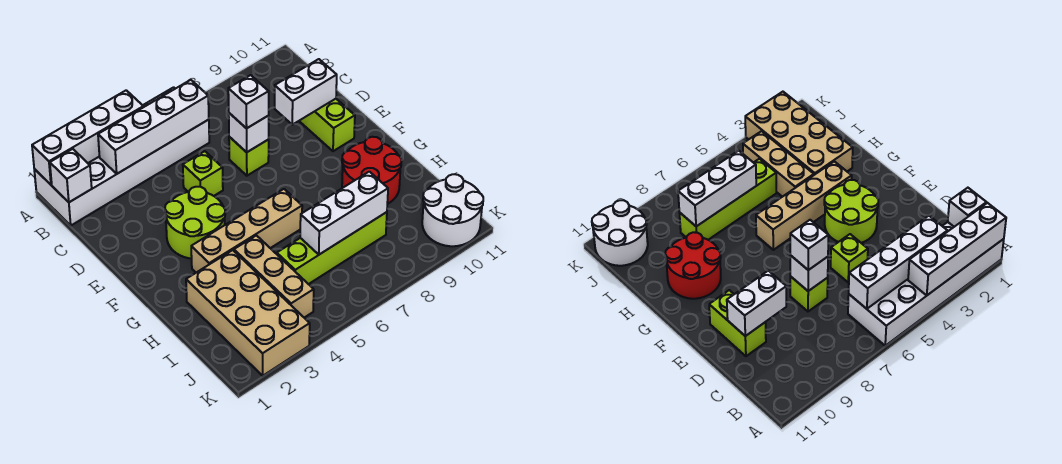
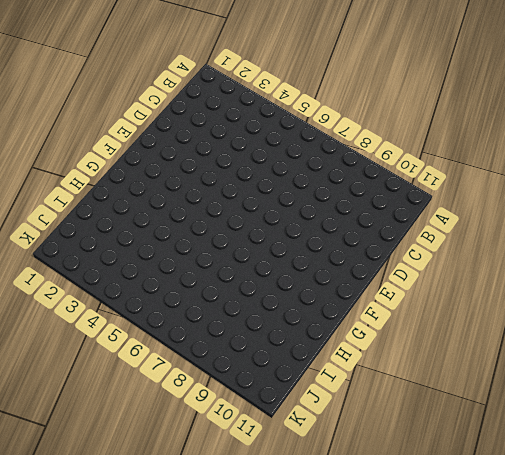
none -> white 2x6 brick [34,87,209,225]
none -> lime 1x1 brick [183,151,223,196]
none -> lime 1x1 brick [229,137,269,176]

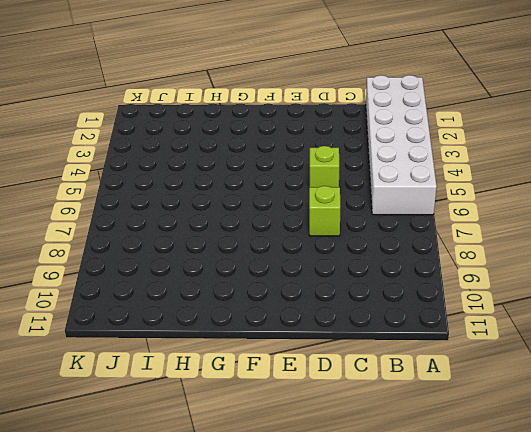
none -> lime 1x2 brick [300,99,355,151]
none -> lime 2x2 round brick [165,187,225,259]
none -> tan 1x4 brick [191,189,302,273]

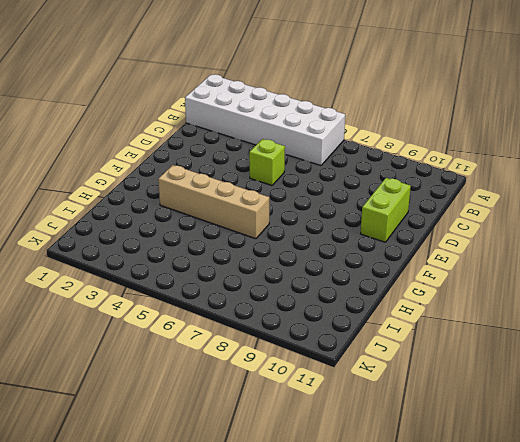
none -> lime 1x1 brick [229,137,269,176]
none -> lime 2x2 round brick [165,187,225,259]
none -> red 2x2 round brick [342,137,402,204]

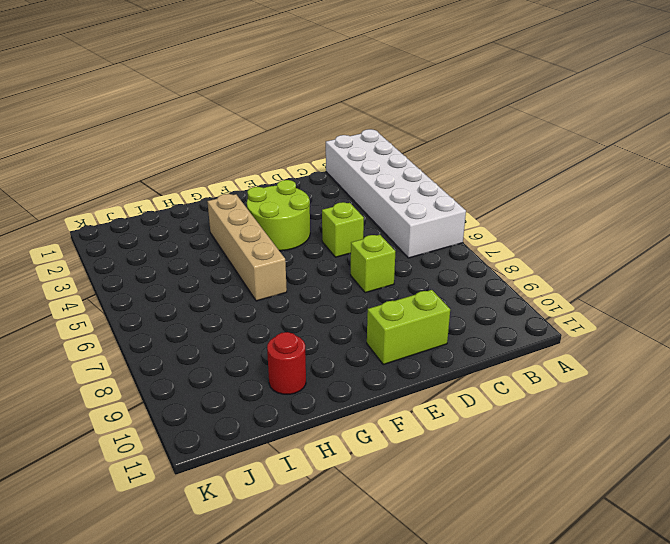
red 1x1 round brick [267,332,306,394] -> red 2x2 round brick [342,137,402,204]
none -> tan 2x4 brick [186,250,310,376]
none -> tan 1x3 brick [234,235,314,318]
none -> lime 1x4 brick [277,212,387,284]

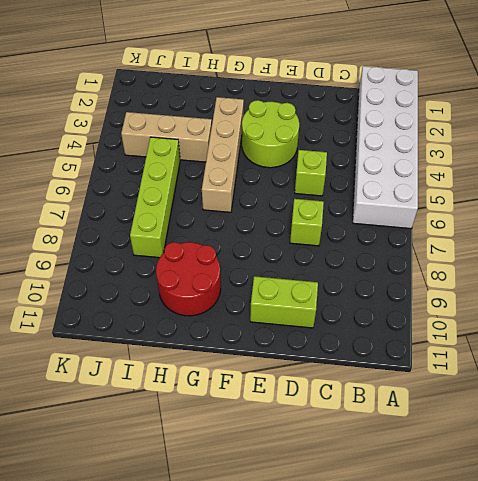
none -> tan 2x4 brick [186,250,310,376]
none -> white 2x2 round brick [422,174,483,246]
none -> white 1x4 brick [32,90,143,185]

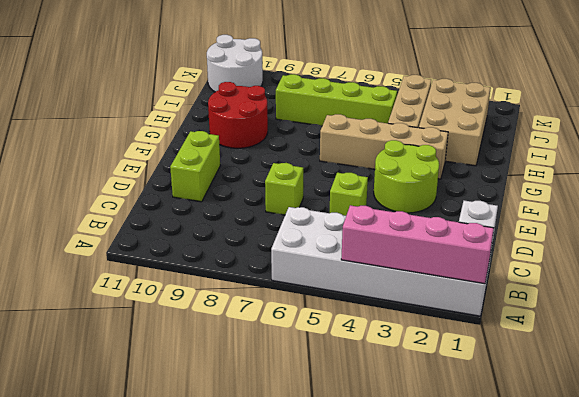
pink 1x4 brick [341,205,494,284] -> white 1x4 brick [32,90,143,185]
tan 2x3 brick [419,79,491,166] -> tan 2x4 brick [186,250,310,376]
none -> white 1x4 brick [98,80,209,174]
none -> white 1x1 brick [229,113,269,152]
none -> white 1x2 brick [275,59,337,125]

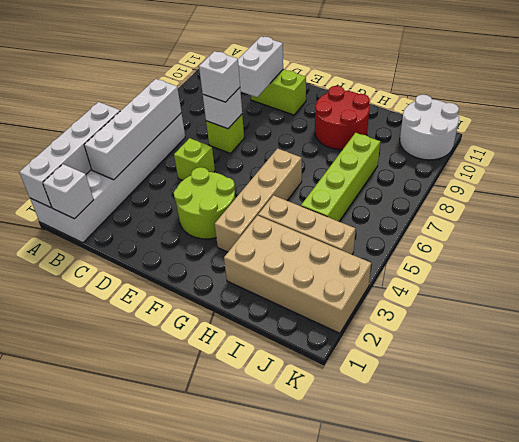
none -> white 1x3 brick [300,172,388,255]

